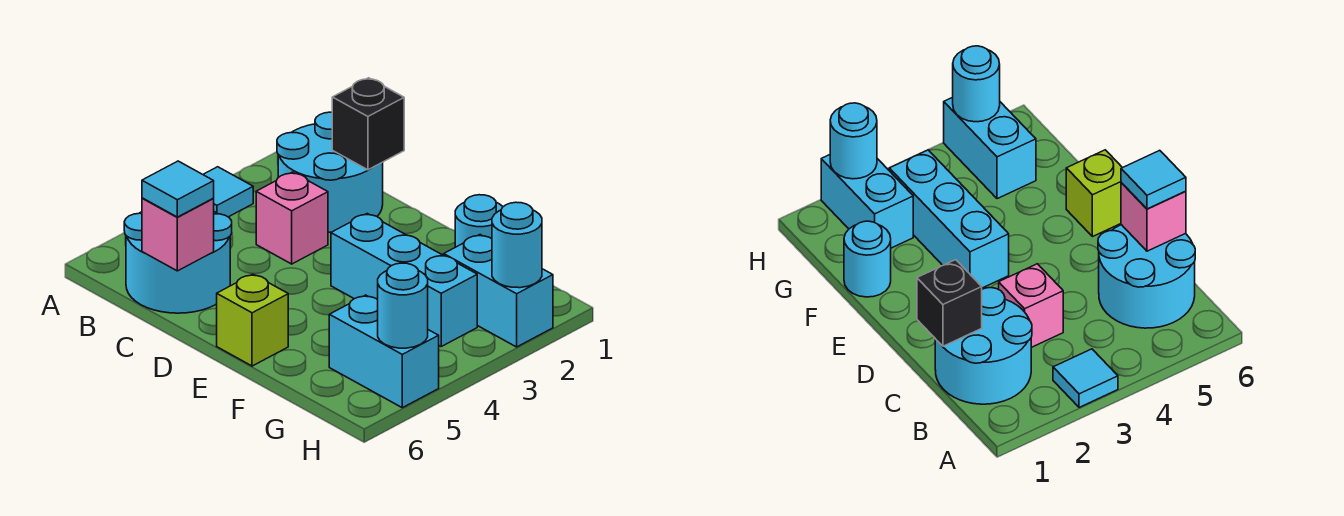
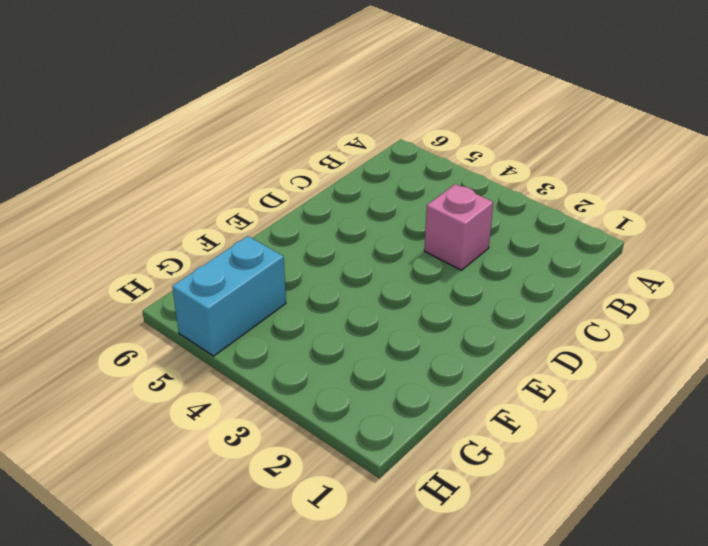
none -> cyan 1x1 tile [203,167,253,217]
none -> cyan 2x2 round brick [277,112,383,232]
none -> cyan 2x2 round brick [124,212,232,313]

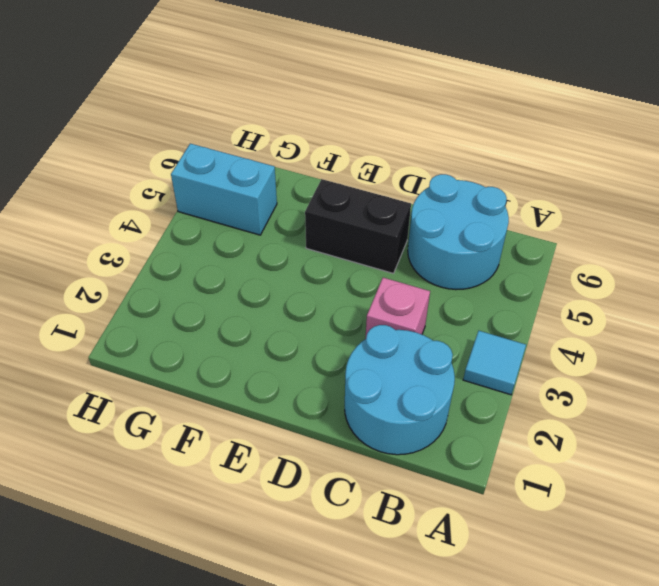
black 1x2 brick [305,179,411,273] -> none
none -> cyan 1x3 brick [331,214,477,346]
none -> lime 1x1 brick [217,274,288,366]
none -> cyan 1x1 round brick [455,195,503,247]

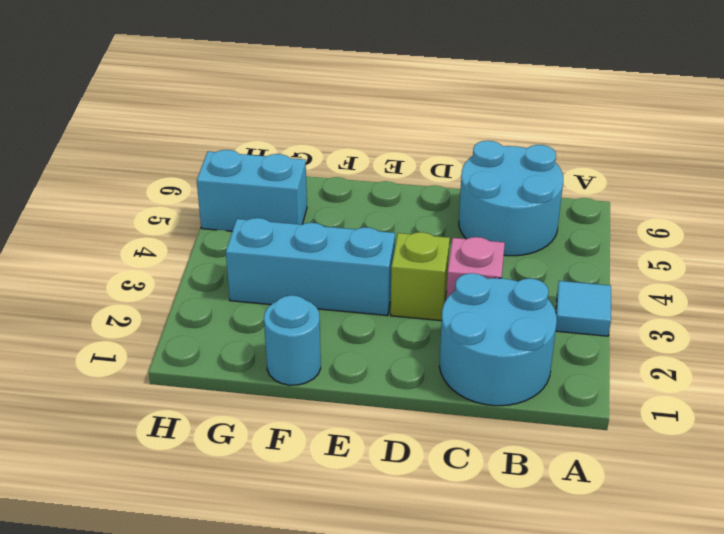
lime 1x1 brick [391,232,450,321] -> lime 1x1 brick moved to [217,274,288,366]
none -> cyan 1x2 brick [444,235,553,347]
none -> black 1x1 brick [332,78,404,170]
none -> pink 1x1 brick [142,198,214,271]

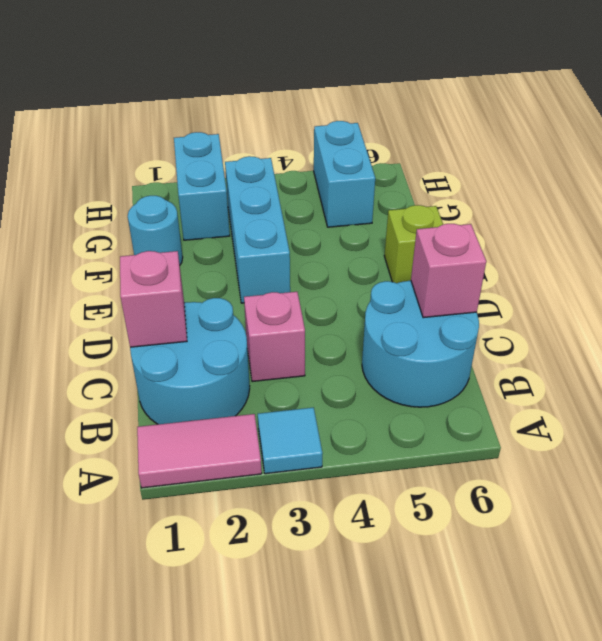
pink 1x2 tile [137,414,262,488] -> none
pink 1x1 brick [120,251,187,347] -> black 1x1 brick [332,78,404,170]
none -> cyan 1x1 round brick [492,202,542,288]
none -> cyan 1x1 round brick [378,263,428,348]
none -> cyan 1x1 tile [142,161,214,217]

